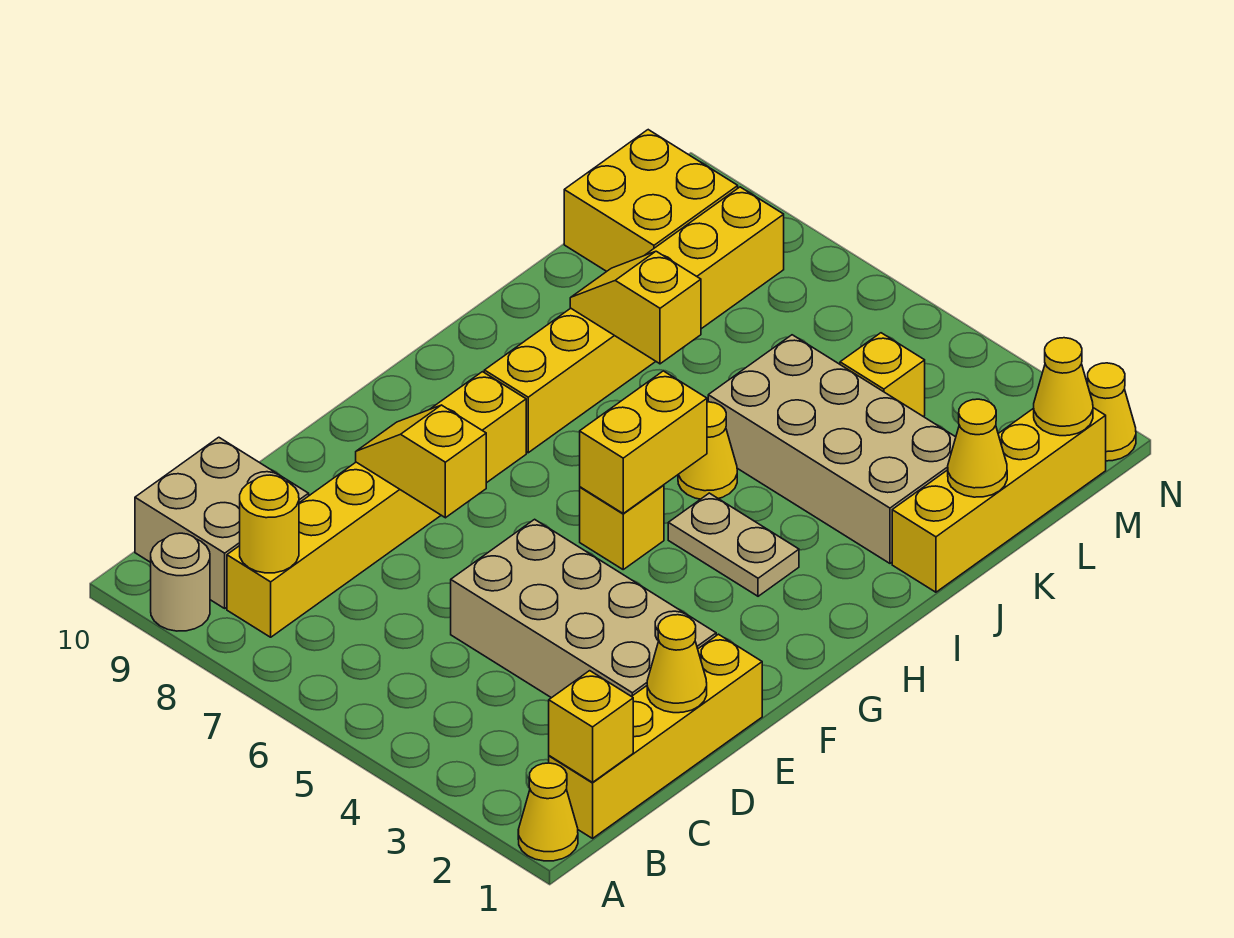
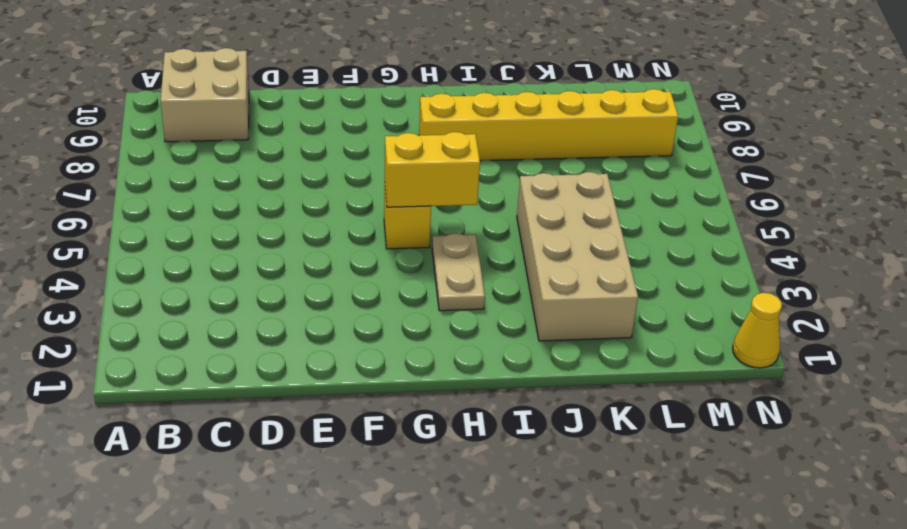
none -> yellow 1x1 cone [518,763,578,861]
none -> tan 1x1 round brick [151,533,210,631]
none -> yellow 1x4 brick [549,634,762,838]

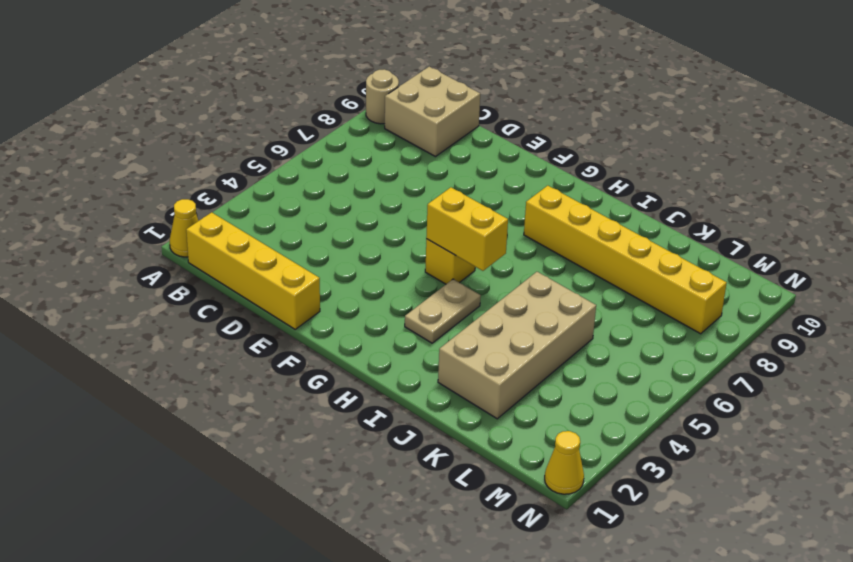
none -> yellow 1x6 brick [227,372,526,637]
none -> tan 2x4 brick [451,519,716,698]
none -> yellow 1x1 cone [678,402,737,499]

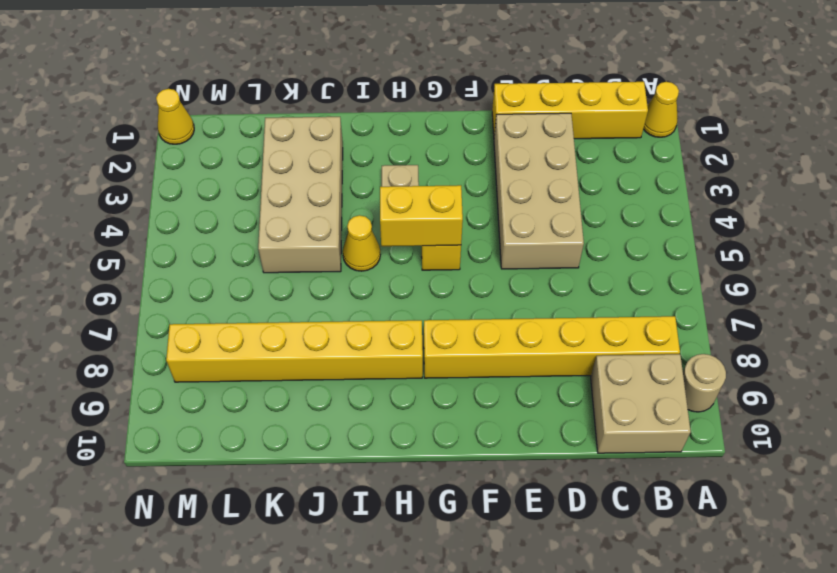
none -> yellow 1x4 brick [892,408,1106,592]
none -> yellow 1x1 brick [840,333,925,416]
none -> yellow 2x2 brick [564,130,738,271]

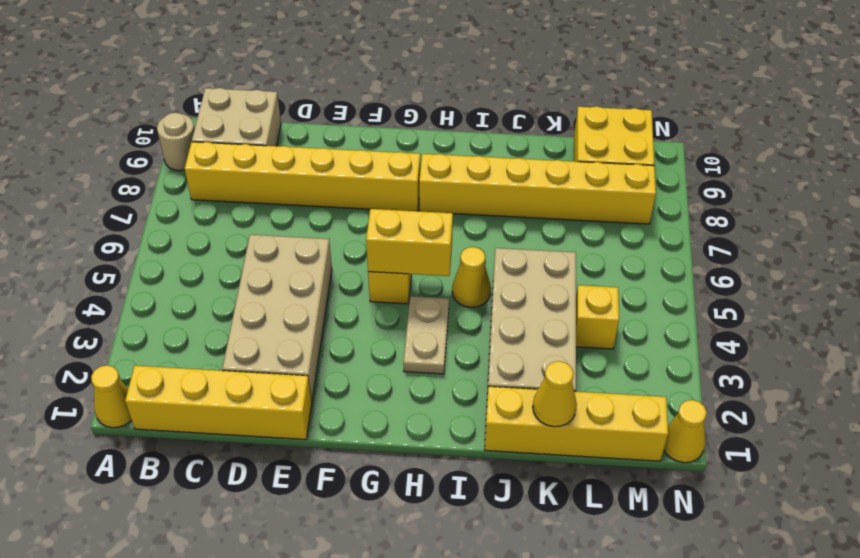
none -> yellow 1x1 brick [549,671,633,782]
none -> yellow 1x1 round brick [240,475,299,573]
none -> yellow 1x1 cone [647,615,707,713]

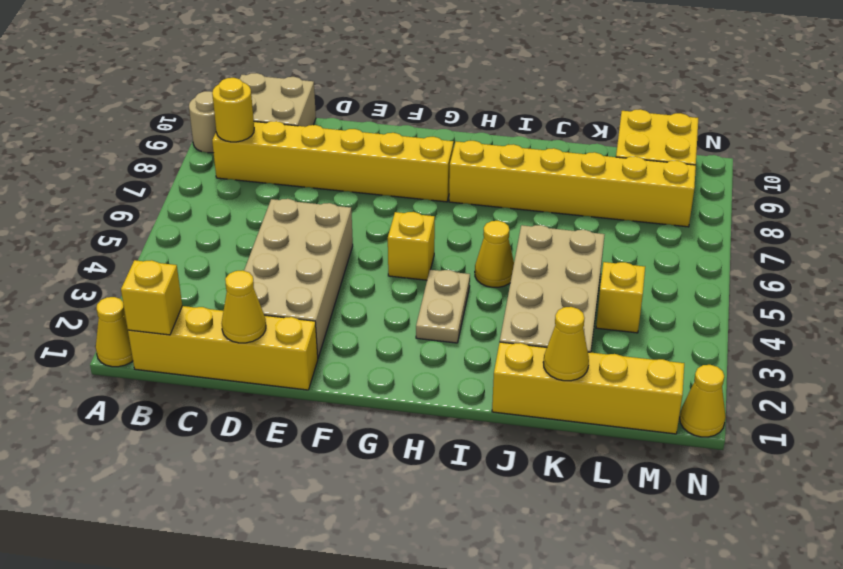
none -> yellow 1x2 slope [356,405,486,518]
none -> yellow 1x2 brick [580,371,707,513]
none -> yellow 1x2 slope [570,251,701,364]

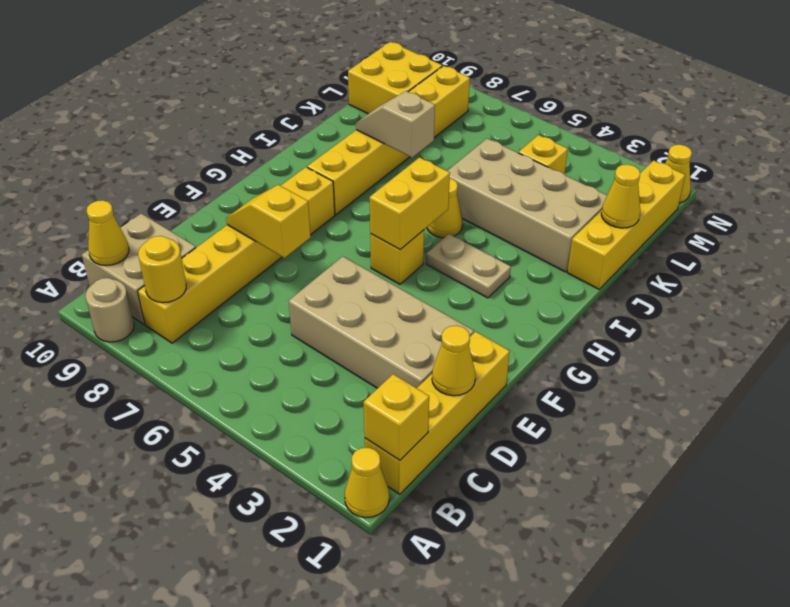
yellow 1x1 cone [87,200,129,266] -> yellow 1x1 cone moved to [1034,338,1093,436]
tan 1x2 slope [356,91,435,158] -> yellow 1x2 slope [570,251,701,364]

